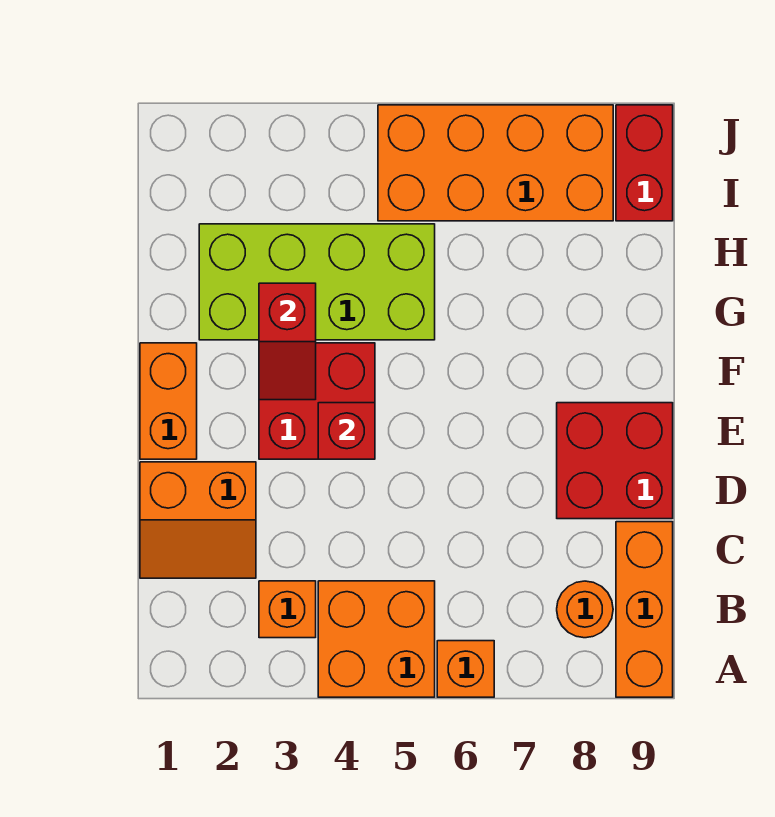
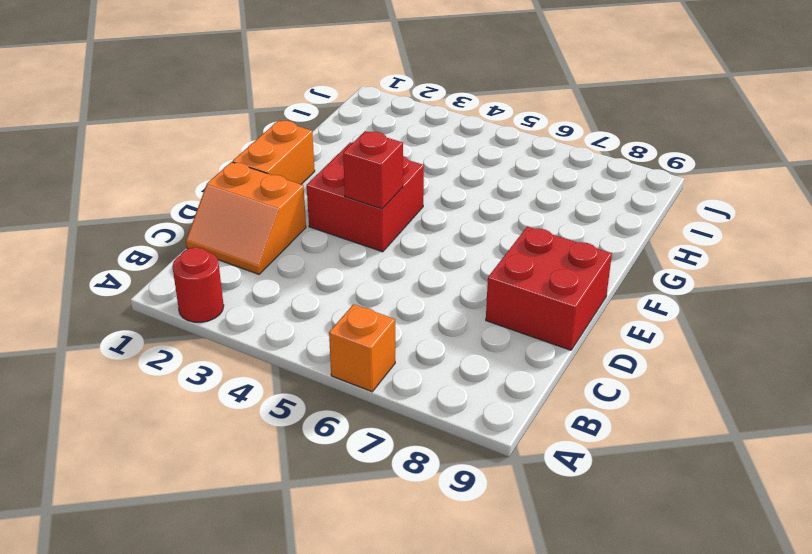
red 1x1 round brick [172,248,224,322] -> none
none -> orange 2x2 brick [318,581,435,697]
none -> orange 1x3 brick [616,522,673,697]
none -> orange 1x1 brick [259,581,316,638]

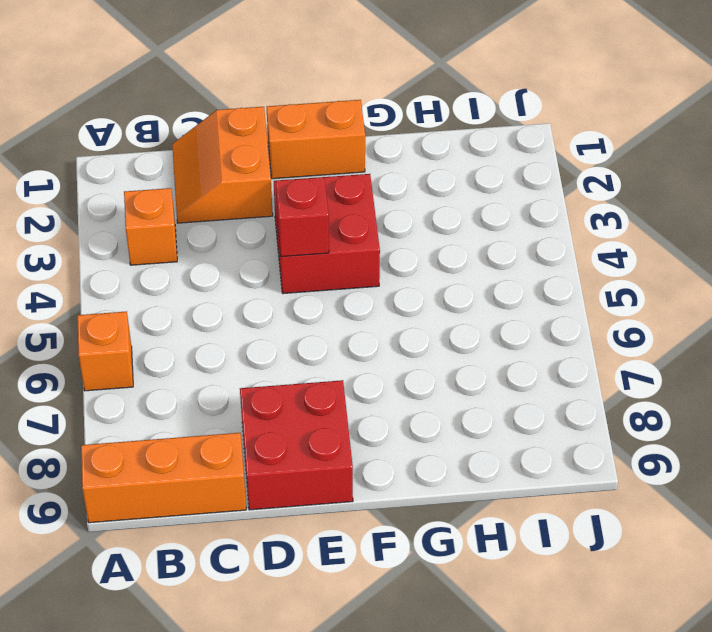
none -> orange 2x2 brick [318,581,435,697]
none -> orange 1x1 round brick [557,581,613,638]
none -> lime 2x4 brick [199,224,435,340]

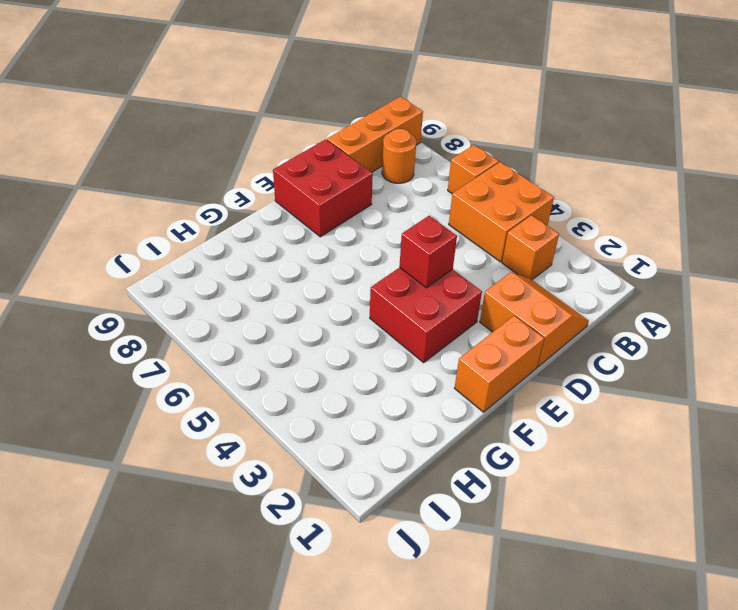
none -> lime 2x4 brick [199,224,435,340]
none -> orange 2x4 brick [378,105,613,221]
none -> red 1x2 brick [616,105,673,221]

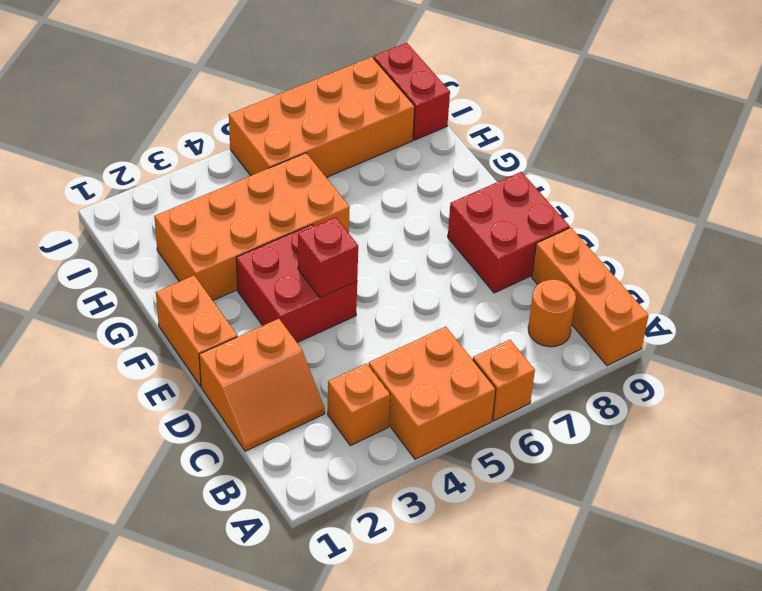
orange 2x4 brick [154,153,350,300] -> lime 2x4 brick [199,224,435,340]
none -> red 1x2 slope [259,283,316,400]

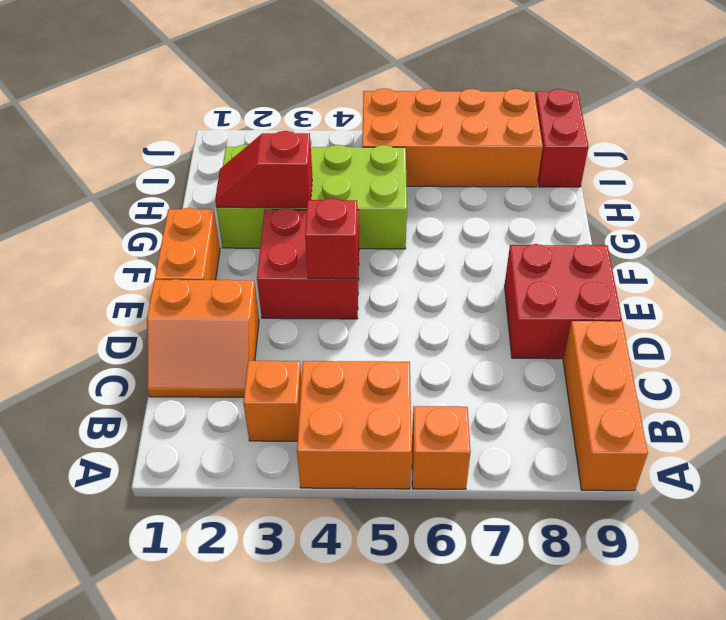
red 1x2 slope [215,131,312,208] -> red 1x2 slope turned to [259,283,316,400]
none -> orange 1x1 round brick [557,581,613,638]

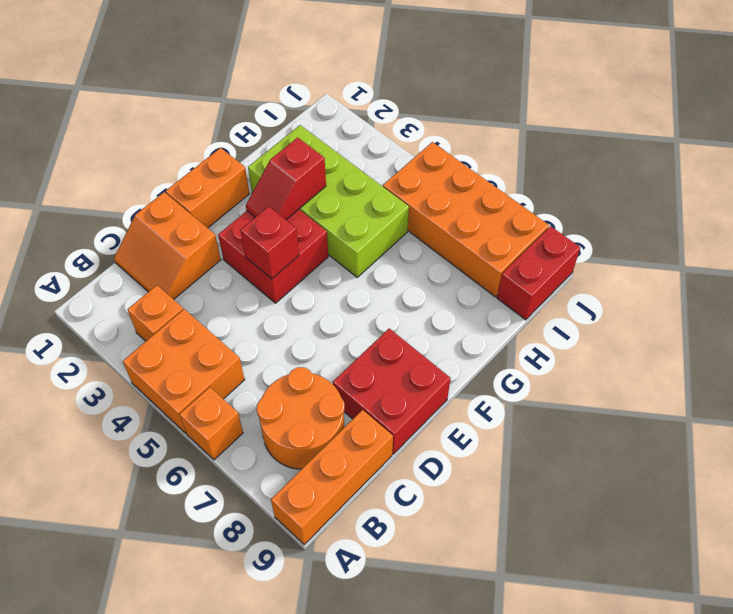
orange 2x2 round brick [257,367,344,469] -> orange 1x1 round brick [557,581,613,638]

